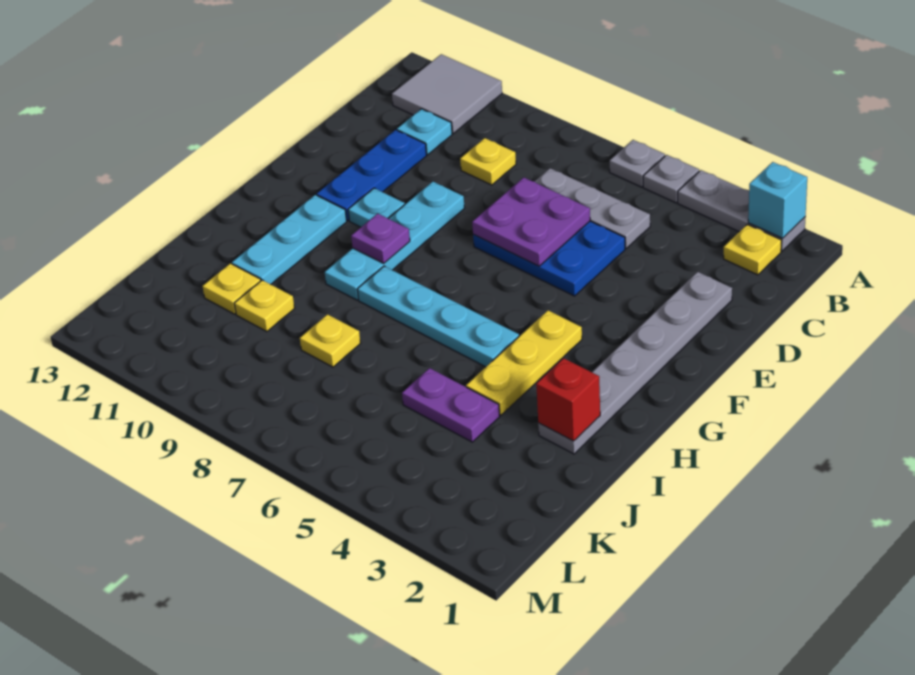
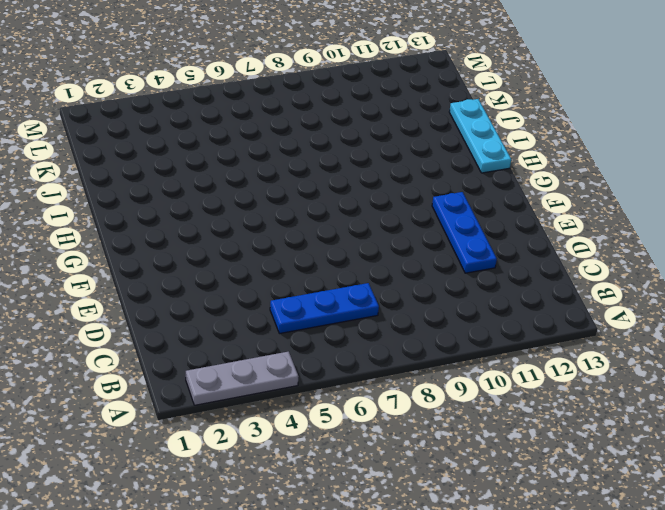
blue 1x3 plate [270,283,379,334] -> grey 1x3 plate [534,168,650,248]
cyan 1x3 plate [449,99,511,173] -> cyan 1x3 plate moved to [232,195,347,284]
none -> grey 1x1 plate [643,155,699,203]
none -> grey 1x1 plate [610,140,665,187]
none -> grey 2x2 tile [392,54,502,133]

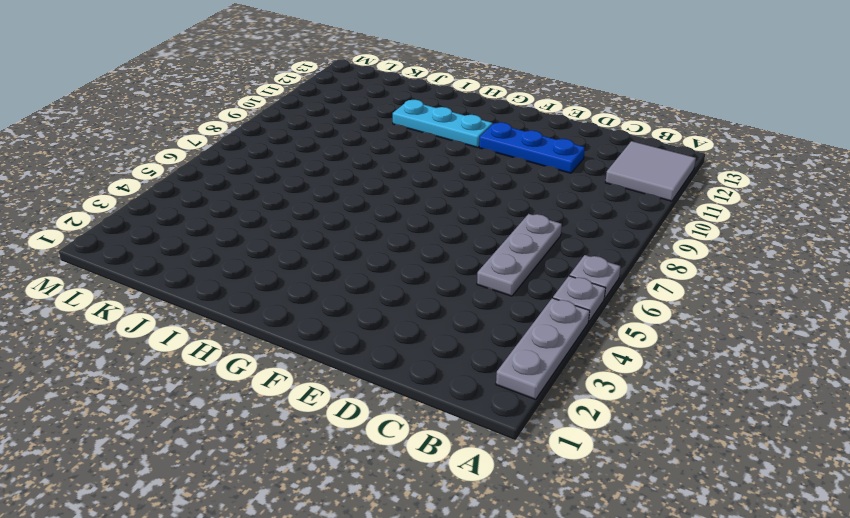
none -> yellow 1x1 plate [724,224,782,275]
none -> yellow 1x1 plate [460,138,516,185]
none -> cyan 1x1 plate [397,109,452,155]

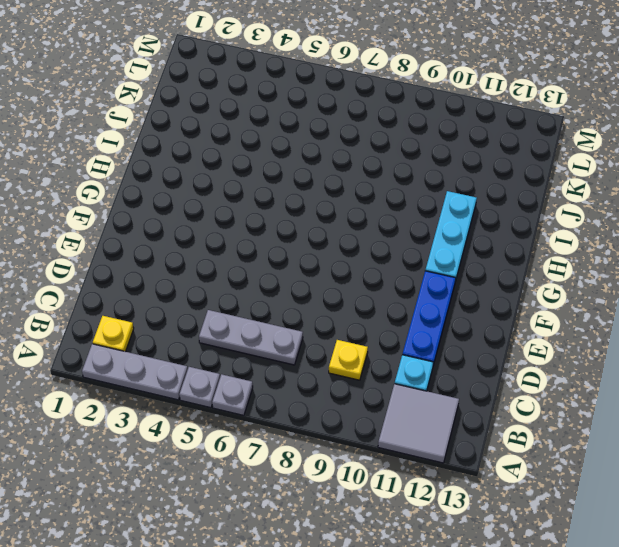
none -> grey 1x6 plate [538,272,732,454]
none -> blue 2x3 plate [473,221,625,296]
none -> cyan 1x4 plate [325,181,465,300]

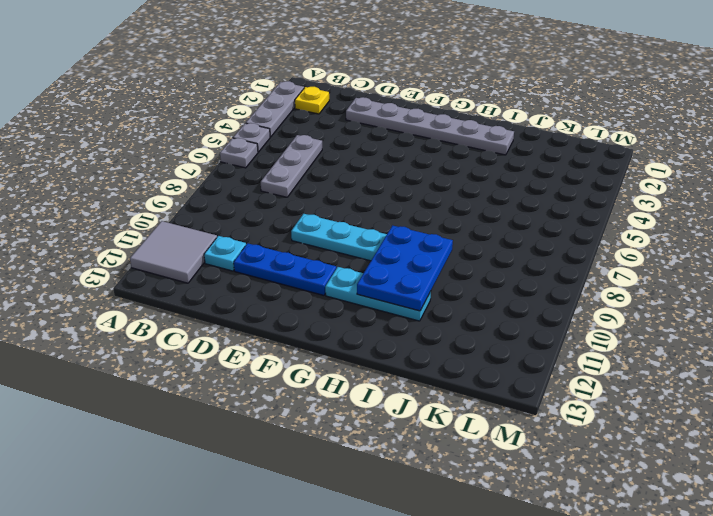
blue 2x3 plate [357,225,453,311] -> blue 2x3 plate moved to [473,221,625,296]
none -> yellow 1x1 plate [460,138,516,185]
none -> cyan 1x1 plate [348,188,405,227]
none -> yellow 1x3 plate [466,310,582,415]

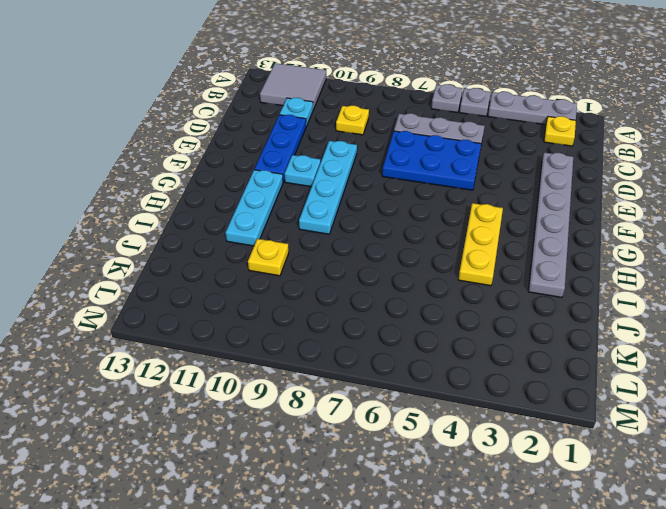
none -> cyan 1x4 plate [357,266,519,367]
none -> purple 1x2 plate [402,368,500,442]
none -> yellow 1x1 plate [300,314,361,367]

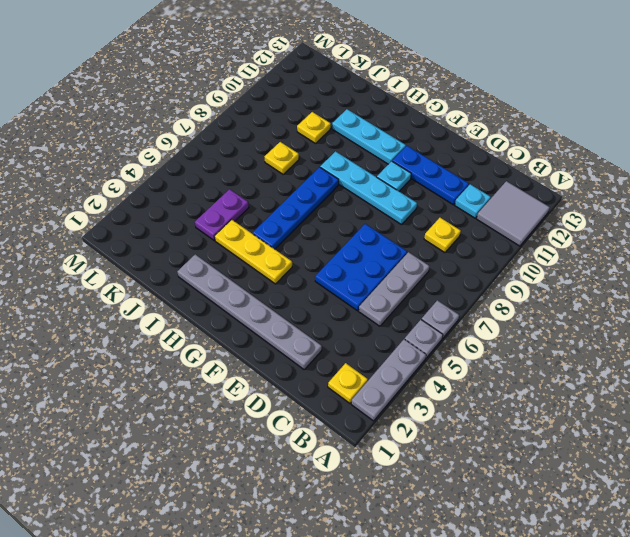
blue 1x4 plate [253,167,339,249] -> cyan 1x4 plate [357,266,519,367]
none -> yellow 1x1 plate [203,263,261,314]
none -> cyan 1x1 brick [748,162,807,238]
none -> purple 2x2 plate [472,177,590,266]

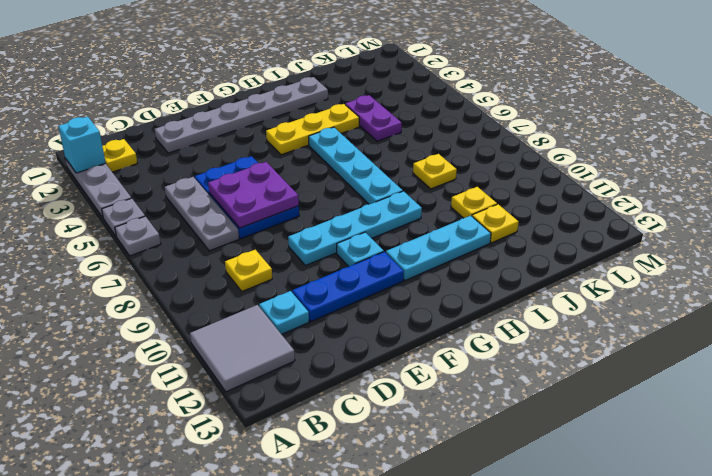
none -> purple 1x1 plate [351,214,410,263]
none -> red 1x1 brick [536,358,600,441]

